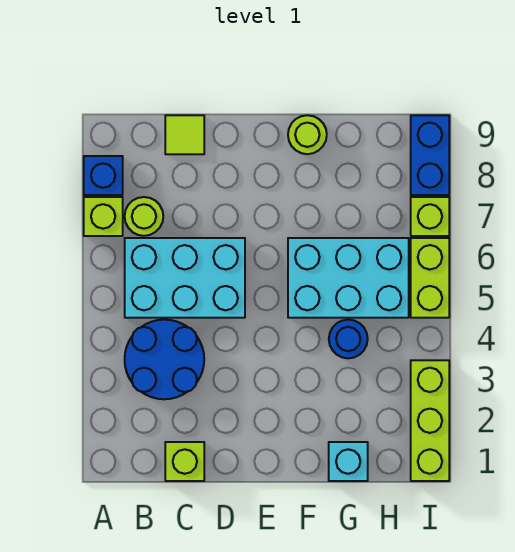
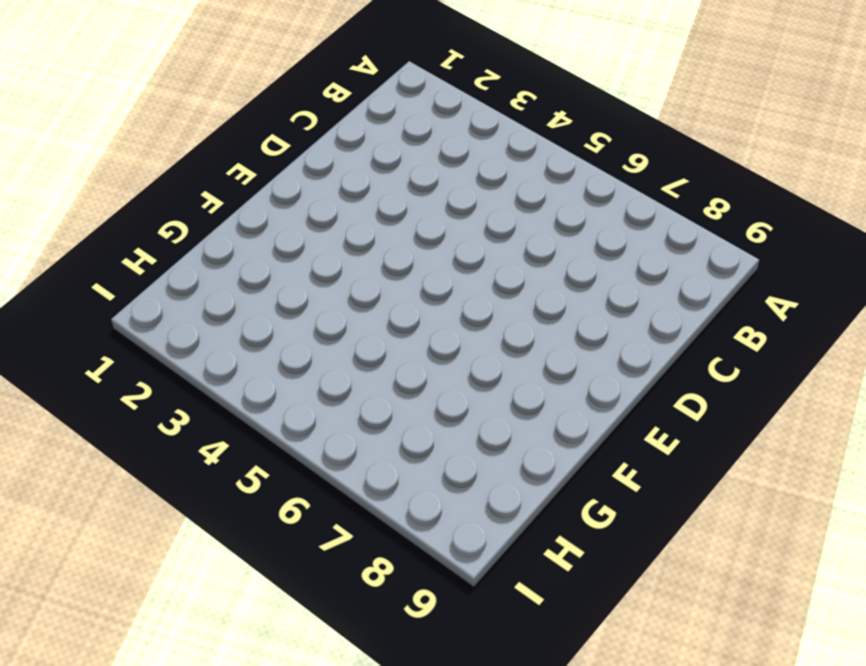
none -> lime 1x1 brick [84,197,123,236]
none -> blue 1x1 brick [84,156,123,195]
none -> blue 2x2 round brick [125,320,204,399]

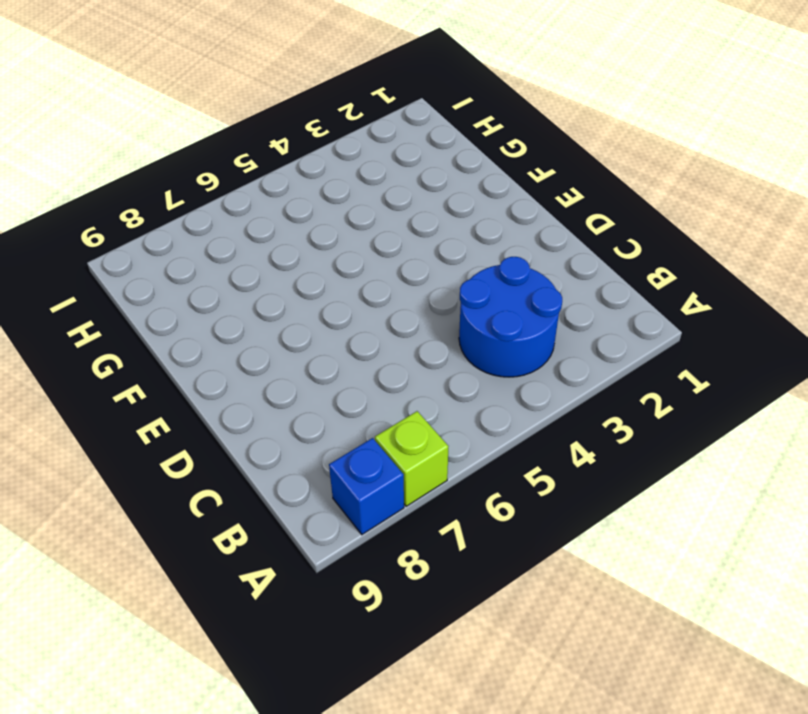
none -> cyan 2x3 brick [125,238,245,318]
none -> lime 1x1 round brick [125,197,163,236]
none -> lime 1x1 brick [165,442,204,481]

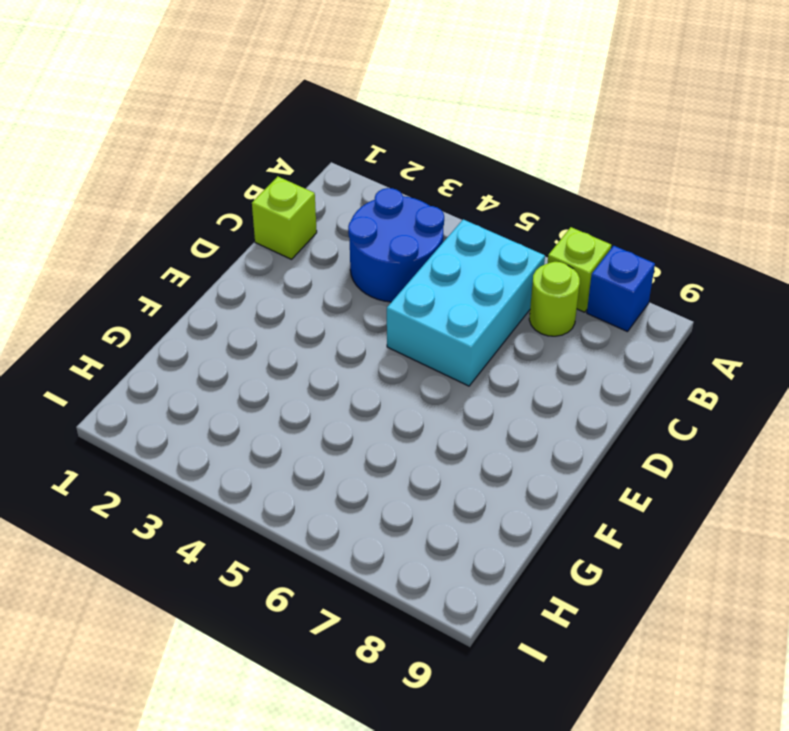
none -> lime 1x1 tile [165,115,204,154]
none -> cyan 2x3 brick [288,238,409,318]
none -> lime 1x1 round brick [288,115,327,154]

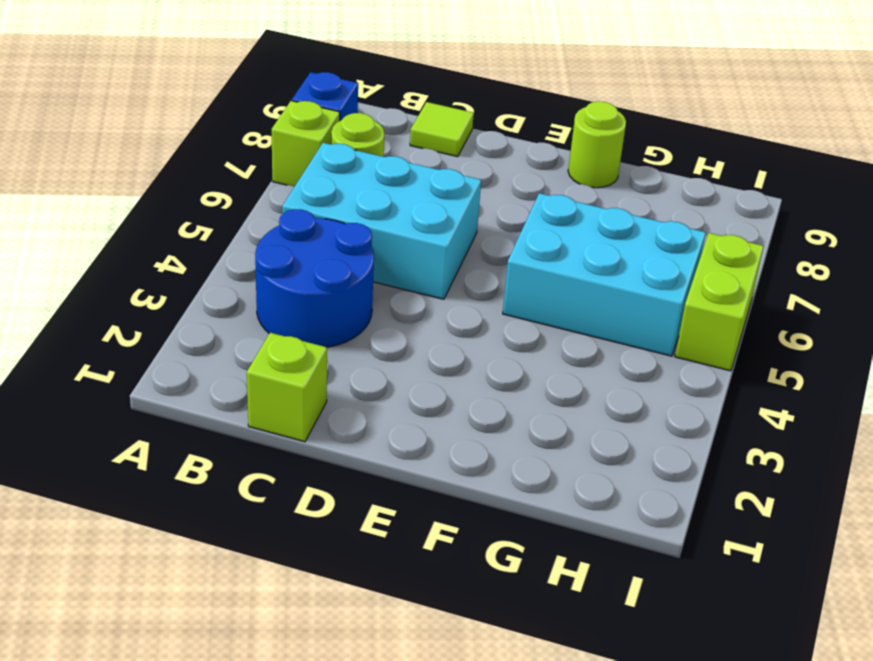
none -> cyan 1x1 brick [329,442,368,481]
none -> blue 1x1 round brick [329,320,368,358]
none -> lime 1x3 brick [411,360,449,481]

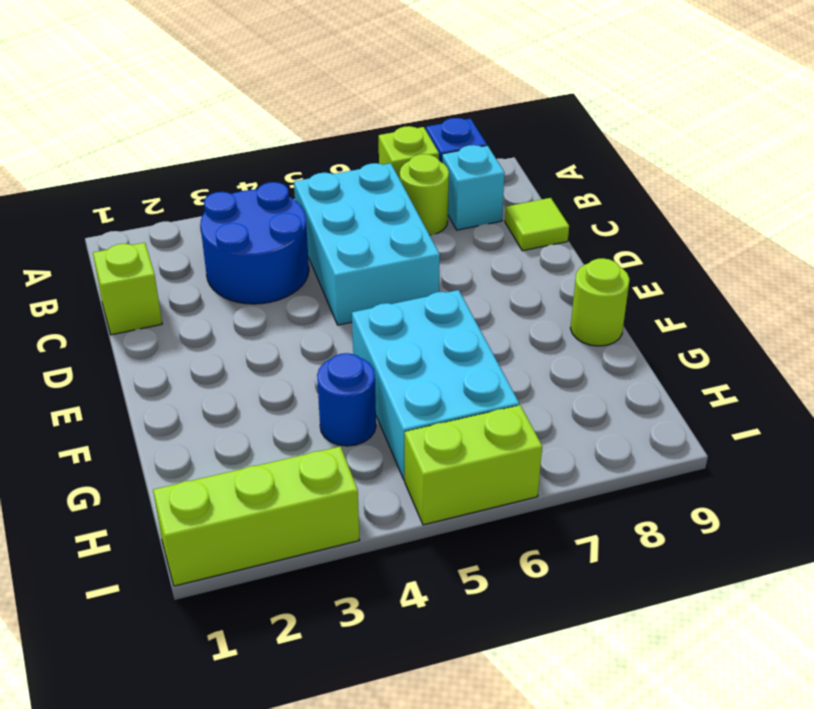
cyan 1x1 brick [442,145,505,230] -> cyan 1x1 brick moved to [329,442,368,481]
none -> lime 1x1 brick [411,197,449,236]
none -> blue 1x2 brick [411,115,449,195]

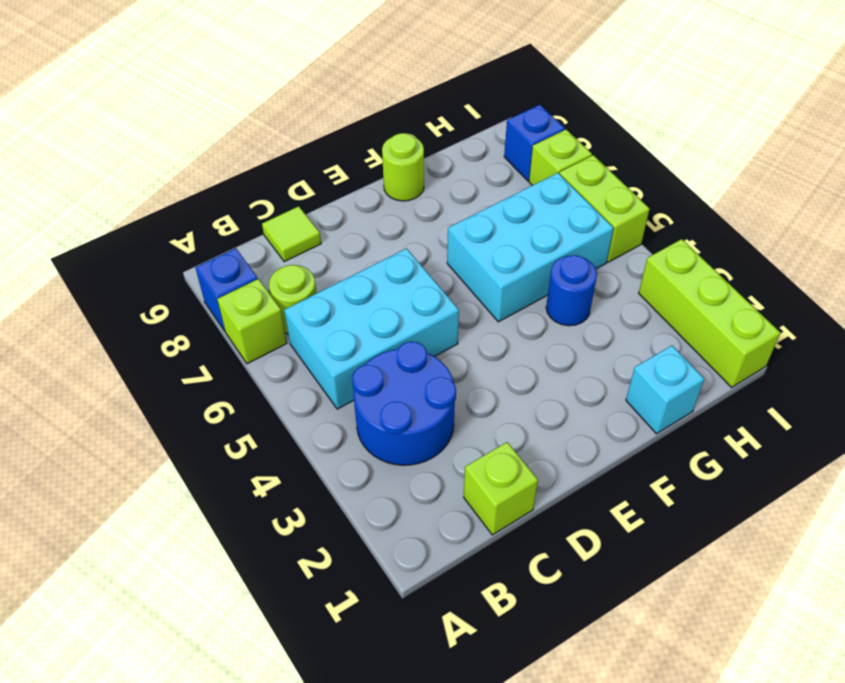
blue 1x1 brick [504,105,565,181] -> blue 1x2 brick [411,115,449,195]

